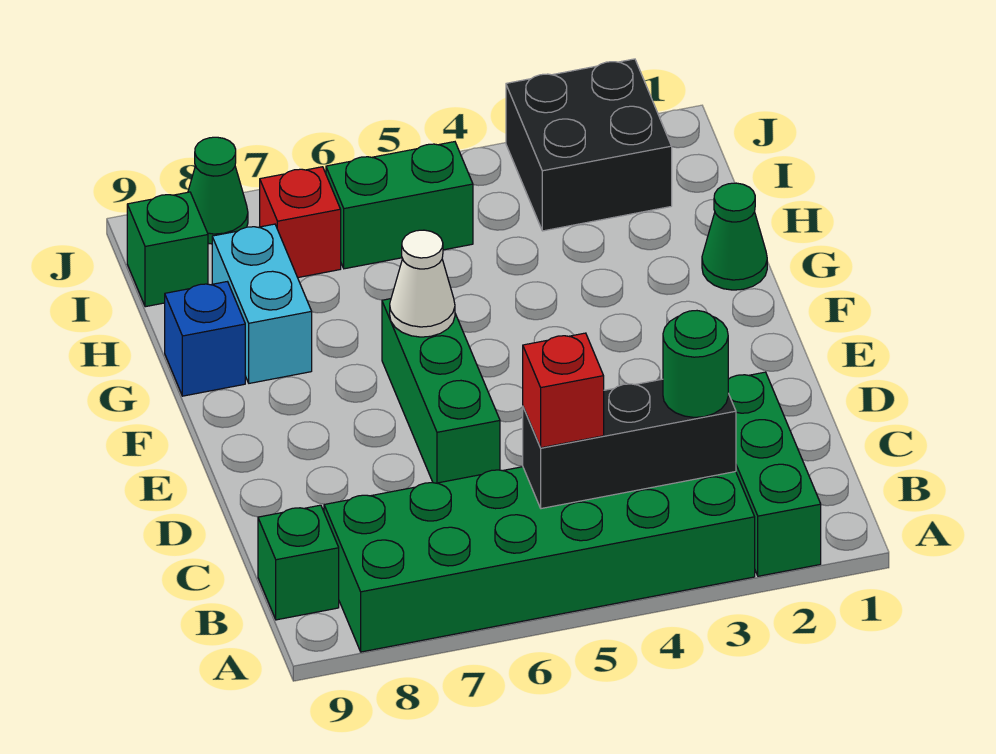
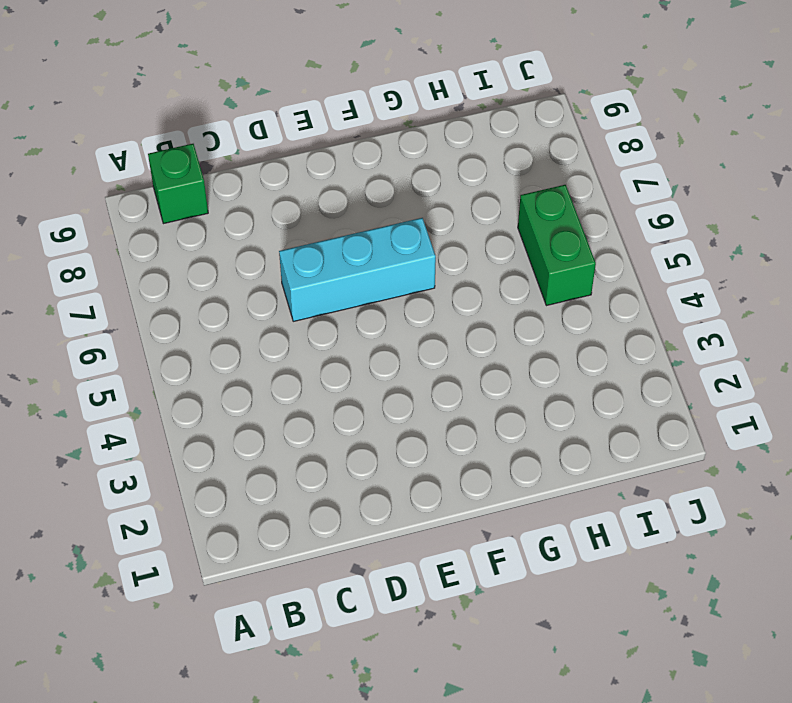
cyan 1x3 brick [279,218,436,321] -> green 1x3 brick [382,299,500,483]
none -> green 1x3 brick [728,372,821,576]
none -> green 2x6 brick [324,467,755,652]
none -> green 1x1 cone [702,183,767,290]

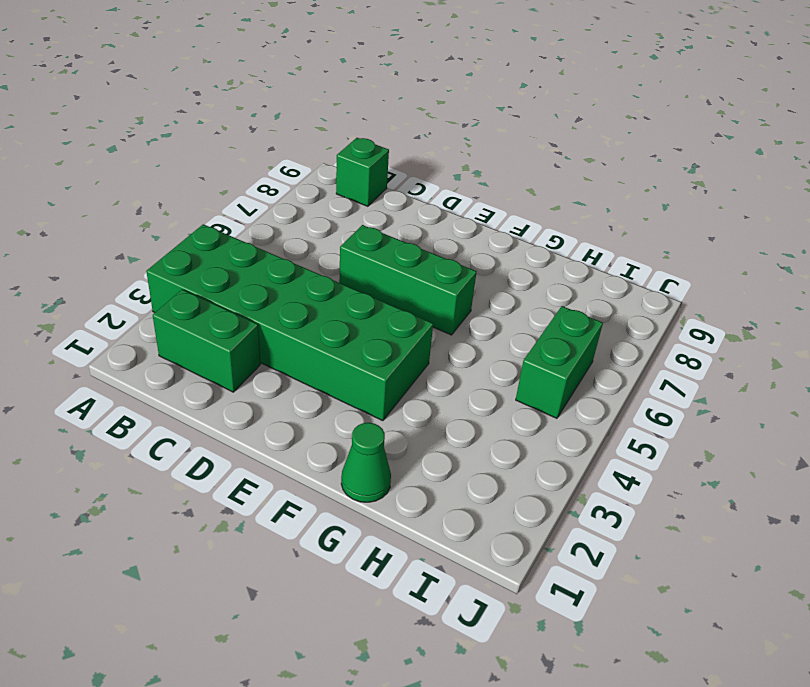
green 2x6 brick [146,224,433,421] -> green 2x6 brick turned to [324,467,755,652]
green 1x2 brick [153,289,260,392] -> green 1x3 brick [728,372,821,576]
none -> cyan 1x2 brick [212,224,312,383]
none -> blue 1x1 brick [165,282,245,396]
none -> black 2x2 brick [506,59,672,231]

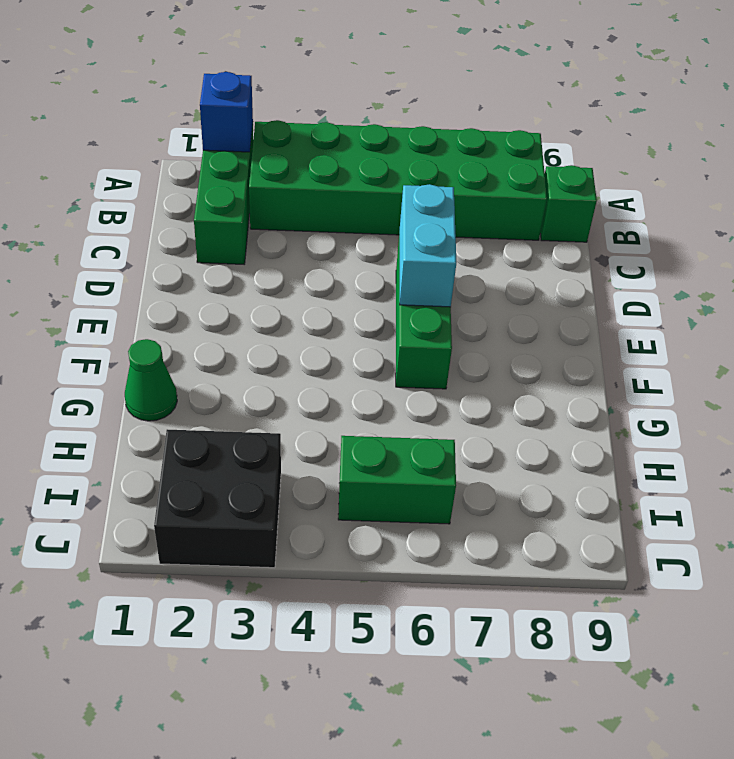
blue 1x1 brick [200,72,253,152] -> blue 1x1 brick moved to [165,282,245,396]
cyan 1x2 brick [400,184,457,307] -> cyan 1x2 brick moved to [212,224,312,383]
none -> red 1x1 brick [260,167,341,278]
none -> green 1x1 brick [127,192,208,307]
none -> green 1x1 cone [188,137,248,244]

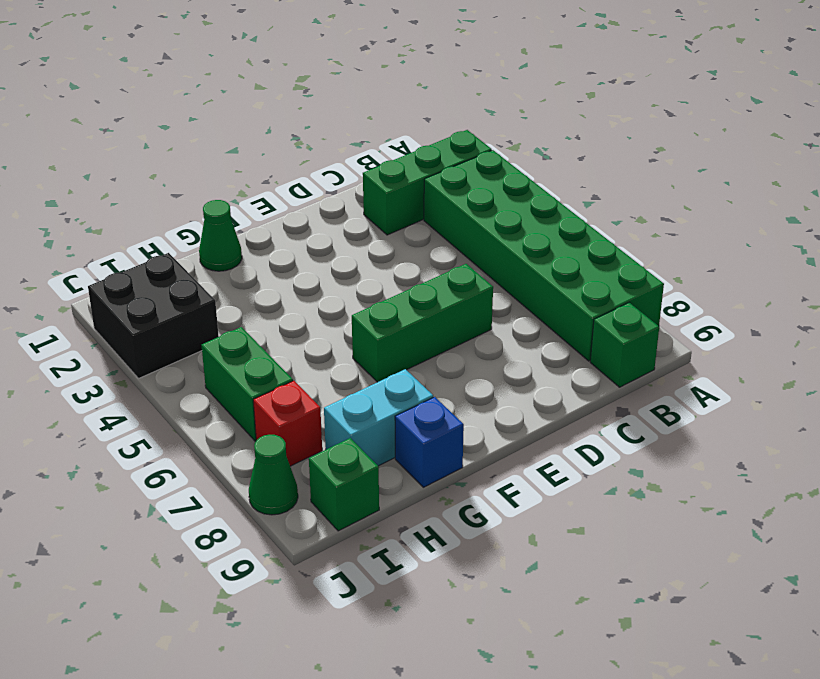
none -> black 1x3 brick [523,379,736,509]
none -> white 1x1 cone [390,230,455,337]
none -> green 1x1 round brick [663,311,728,417]

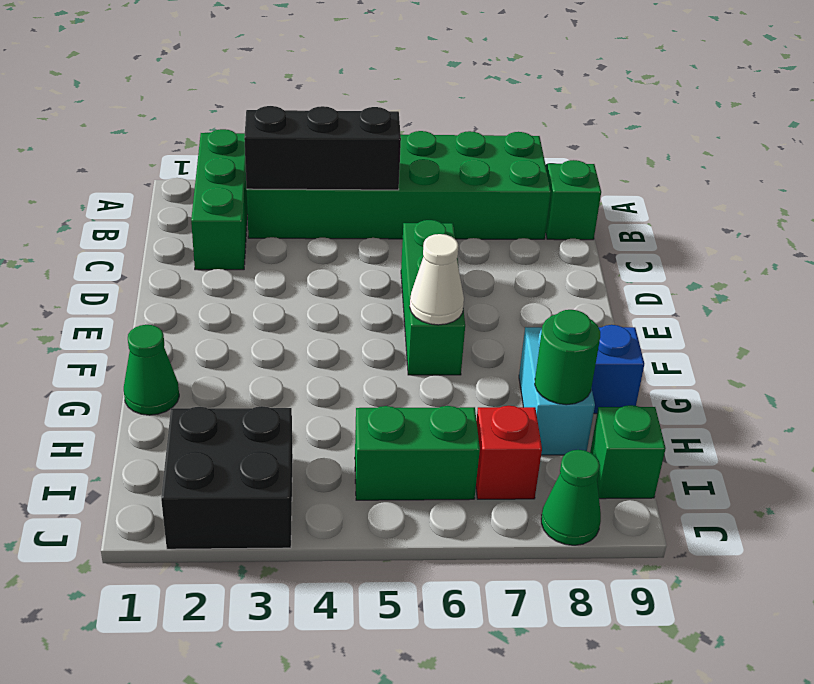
green 1x1 round brick [535,310,600,405] -> green 1x1 round brick moved to [663,311,728,417]
none -> red 1x1 brick [523,333,604,448]

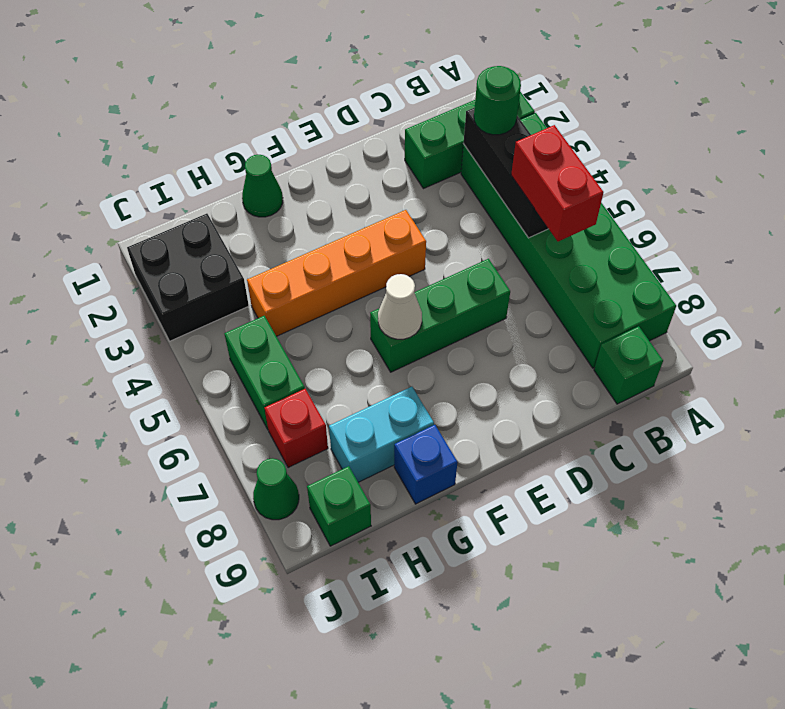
red 1x2 brick [511,125,604,241] -> red 1x1 brick [523,333,604,448]
orange 1x4 brick [247,210,426,336] -> none

